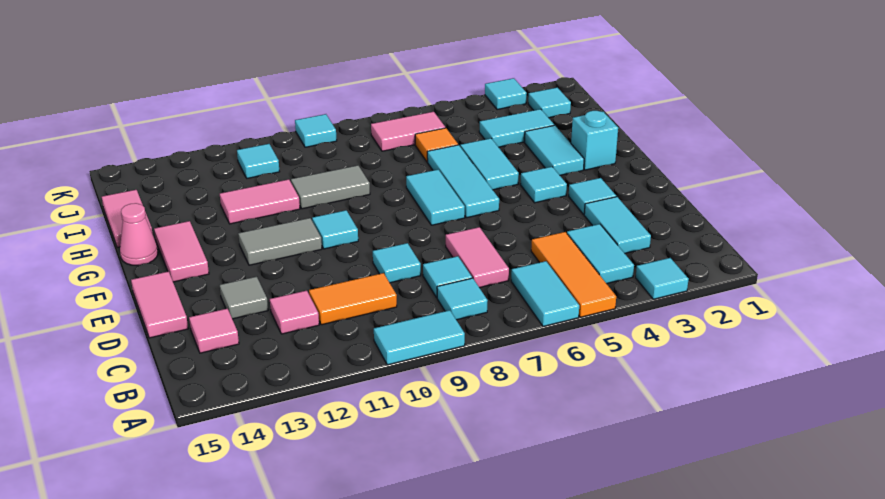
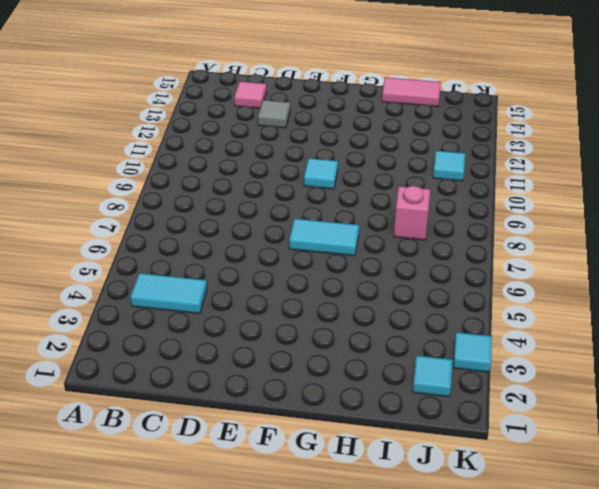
pink 1x1 brick [394,186,430,240] -> none
none -> cyan 1x1 tile [636,258,689,299]
none -> orange 1x3 tile [531,232,616,317]
none -> cyan 1x2 tile [511,261,579,326]
none -> cyan 1x2 tile [374,310,465,365]

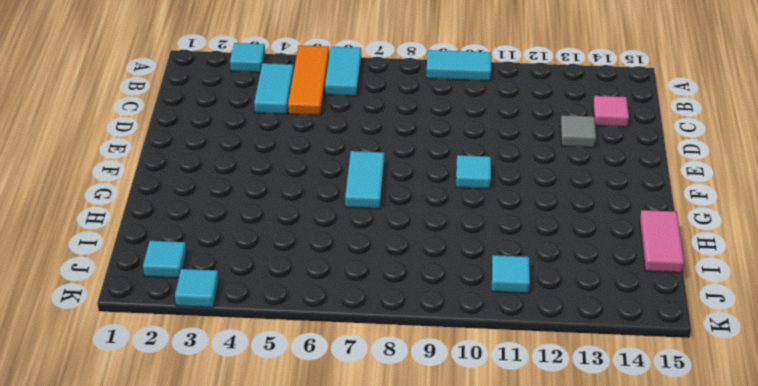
none -> cyan 1x1 tile [437,278,488,320]
none -> cyan 1x2 tile [584,197,651,253]
none -> pink 1x2 tile [446,227,509,288]
none -> cyan 1x1 tile [423,256,472,297]

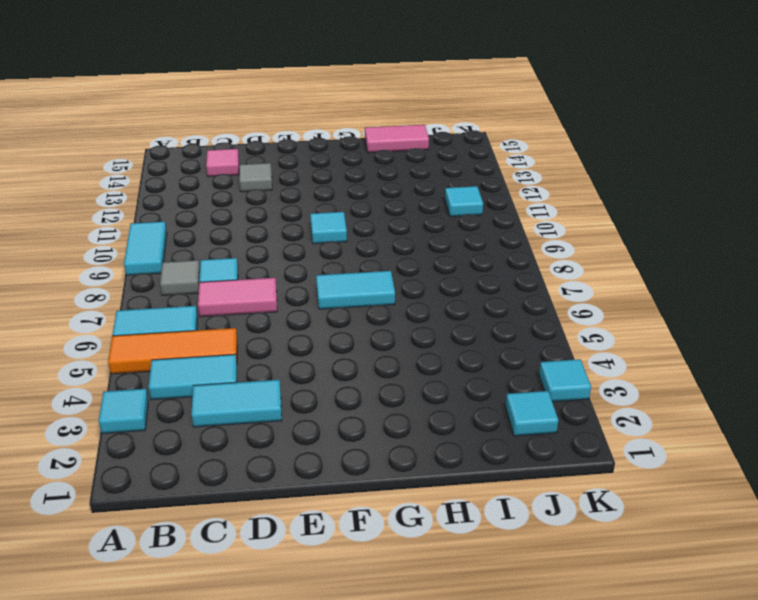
grey 1x1 tile [160,260,200,295] -> cyan 1x1 tile [437,278,488,320]
none -> orange 1x2 tile [309,273,397,325]
none -> pink 1x1 tile [270,291,319,334]
none -> cyan 1x1 tile [373,243,421,283]
none -> pink 1x2 tile [131,271,188,338]

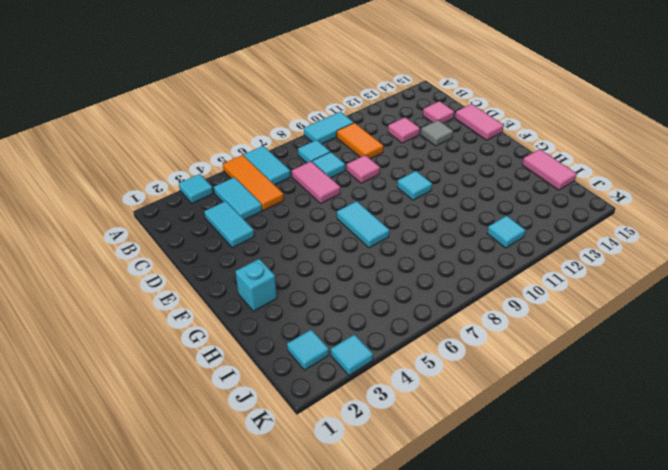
orange 1x2 tile [337,123,383,159] -> orange 1x2 tile turned to [309,273,397,325]
pink 1x1 tile [347,155,380,183] -> cyan 1x1 tile [373,243,421,283]
none -> cyan 1x1 tile [569,178,616,214]
none -> cyan 1x1 tile [520,167,567,203]
none -> cyan 1x3 tile [427,145,499,218]
none -> grey 1x2 tile [238,218,322,265]

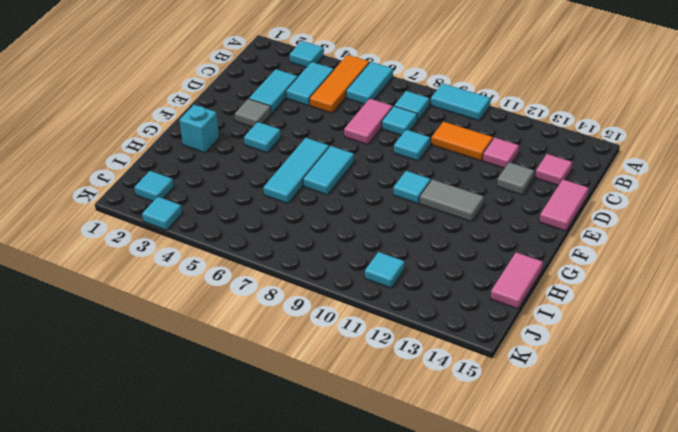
grey 1x1 tile [235,99,271,127] -> cyan 1x1 tile [569,178,616,214]
none -> pink 1x2 tile [154,221,209,282]
none -> cyan 1x2 tile [525,125,584,175]
none -> cyan 1x2 tile [460,138,519,190]
none -> pink 1x1 cone [120,203,158,266]

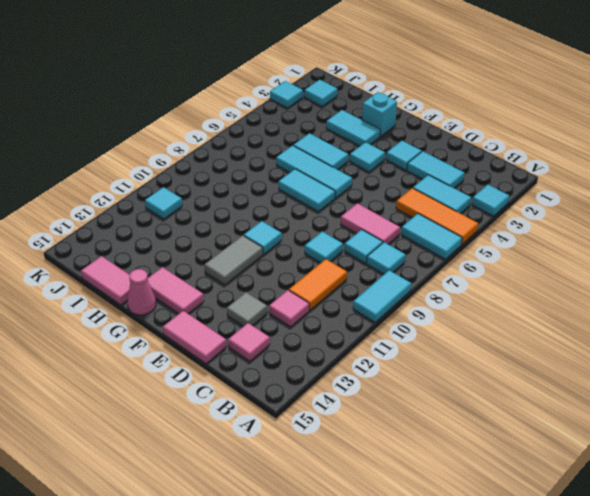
none -> grey 1x2 tile [291,165,370,209]
none -> pink 1x2 tile [220,179,300,224]
none -> cyan 1x2 tile [479,109,554,147]
none -> orange 1x1 tile [415,128,458,162]

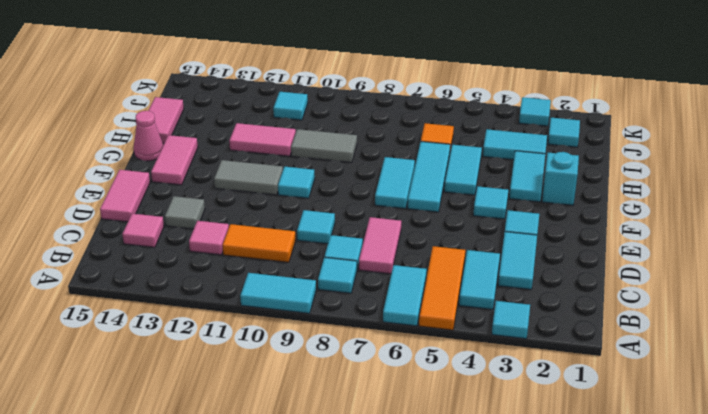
none -> pink 1x2 tile [371,112,445,151]
none -> cyan 1x1 tile [295,114,337,147]

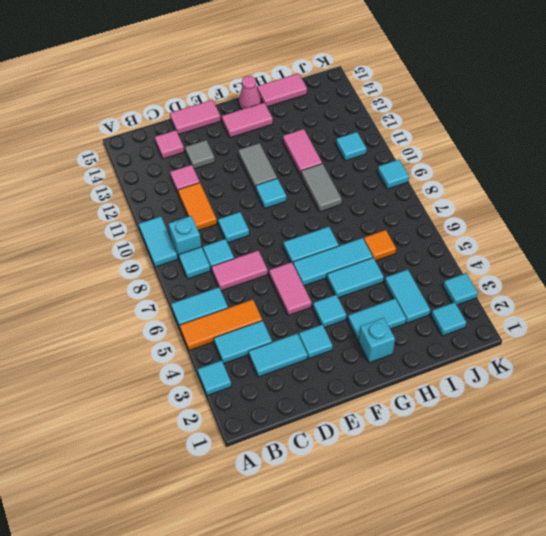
cyan 1x1 brick [169,216,201,258] -> none
pink 1x2 tile [269,262,312,315] -> pink 1x2 tile moved to [371,112,445,151]

